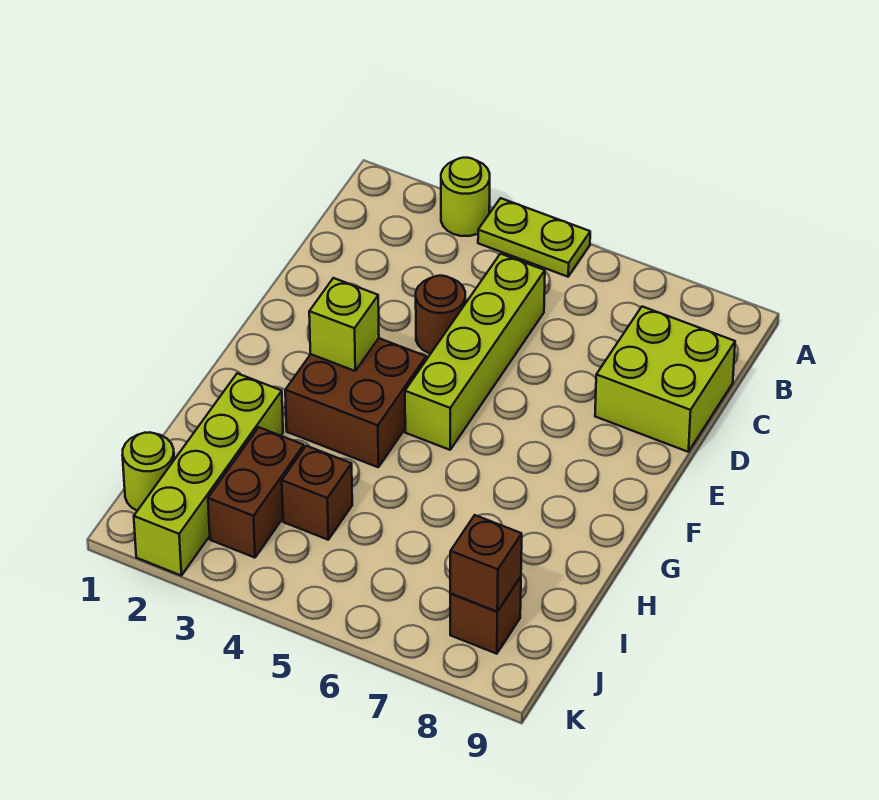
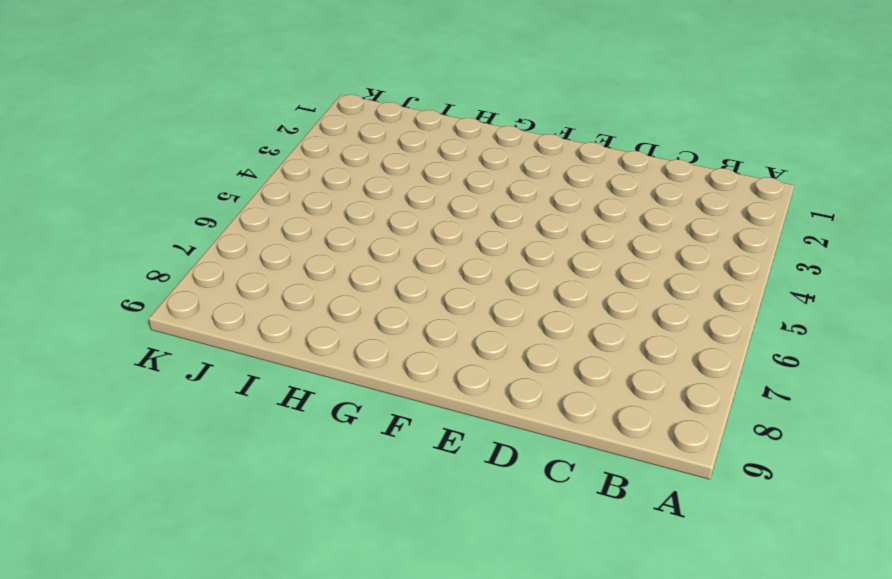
none -> lime 1x1 round brick [441,158,490,236]
none -> lime 1x2 plate [478,198,590,277]
none -> lime 1x4 brick [405,254,545,450]

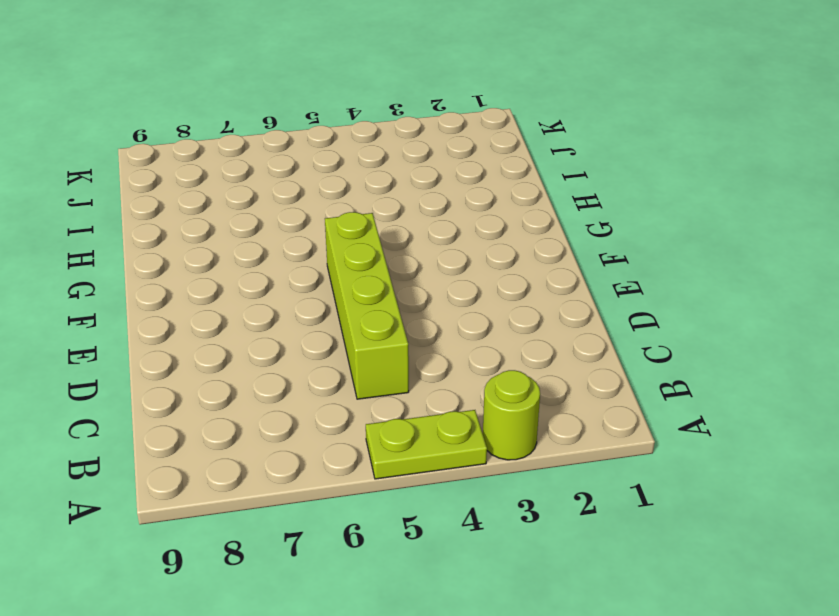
none -> lime 2x2 brick [595,307,735,452]
none -> brown 1x1 round brick [416,276,465,354]
none -> brown 2x2 brick [285,338,426,467]

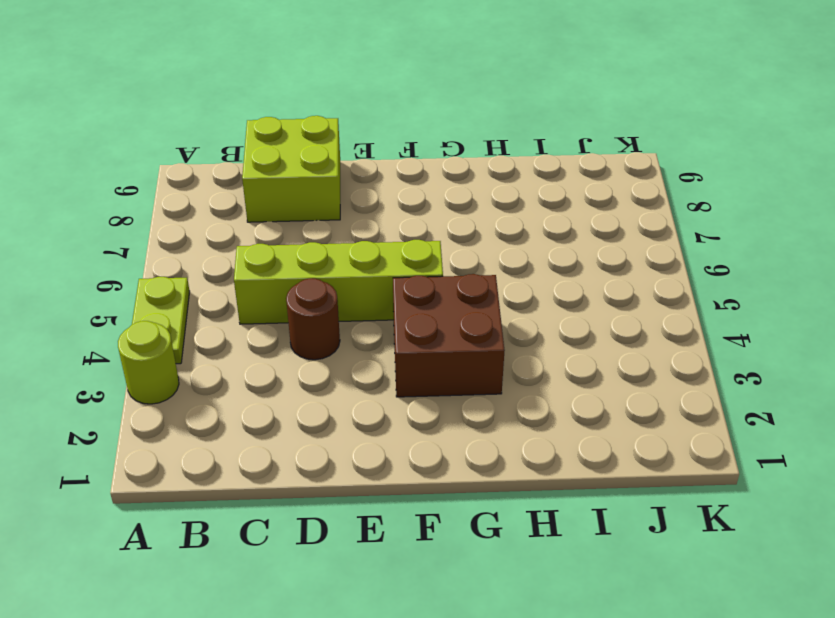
none -> lime 1x4 brick [134,373,283,575]
none -> brown 1x2 brick [208,427,304,558]
none -> brown 1x1 brick [282,446,352,540]

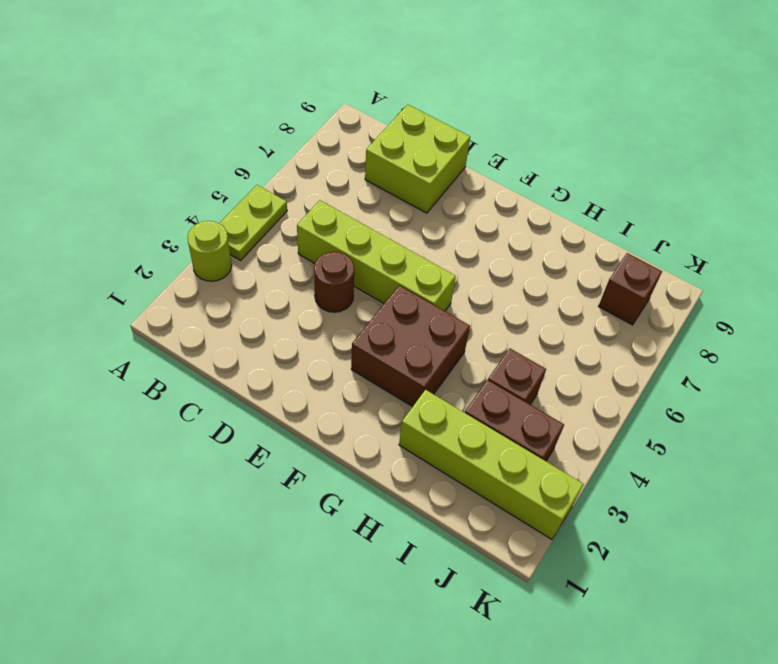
none -> lime 1x1 round brick [123,432,174,511]
none -> lime 1x1 brick [309,278,379,371]
none -> brown 1x1 brick [450,515,522,612]

